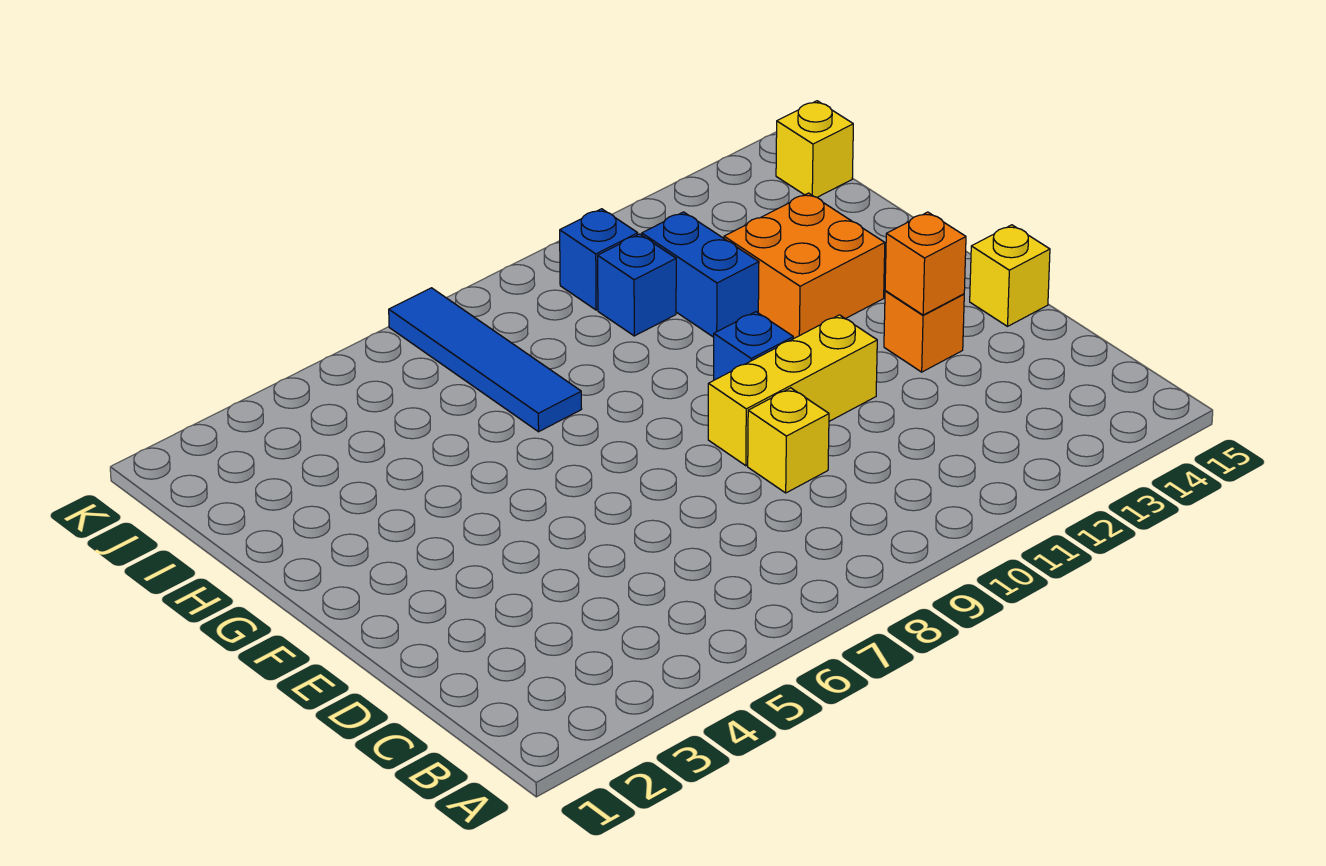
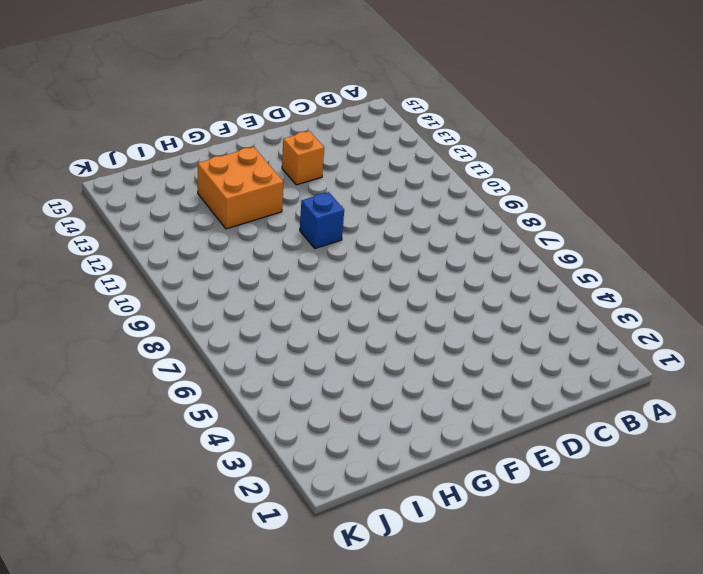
none -> yellow 1x1 brick [748,388,829,493]
none -> yellow 1x3 brick [708,315,877,466]
none -> yellow 1x1 brick [970,225,1050,326]

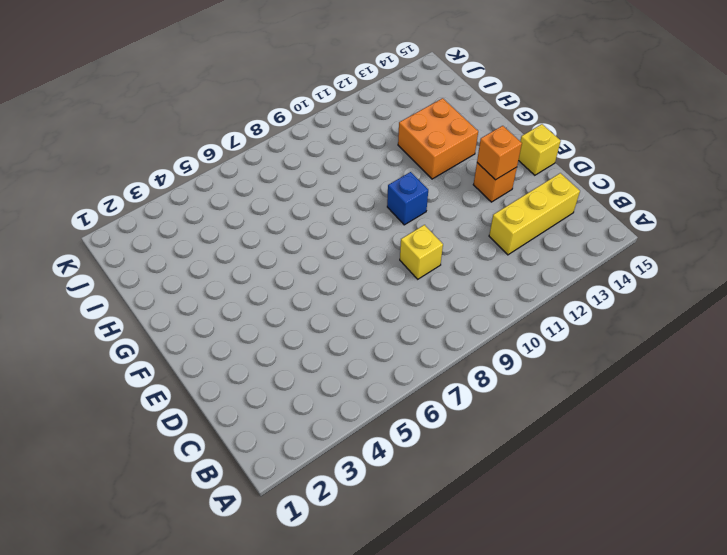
yellow 1x3 brick [489,173,580,255] -> yellow 1x3 brick moved to [708,315,877,466]
none -> blue 1x4 tile [389,288,582,432]
none -> blue 1x2 brick [642,212,759,337]
none -> blue 1x1 brick [598,234,676,336]

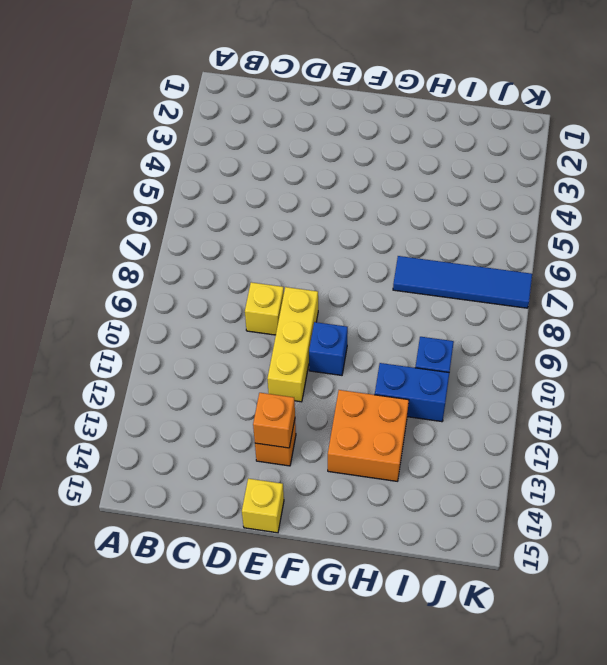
none -> blue 1x1 brick [560,209,638,310]
none -> yellow 1x1 brick [776,101,853,197]

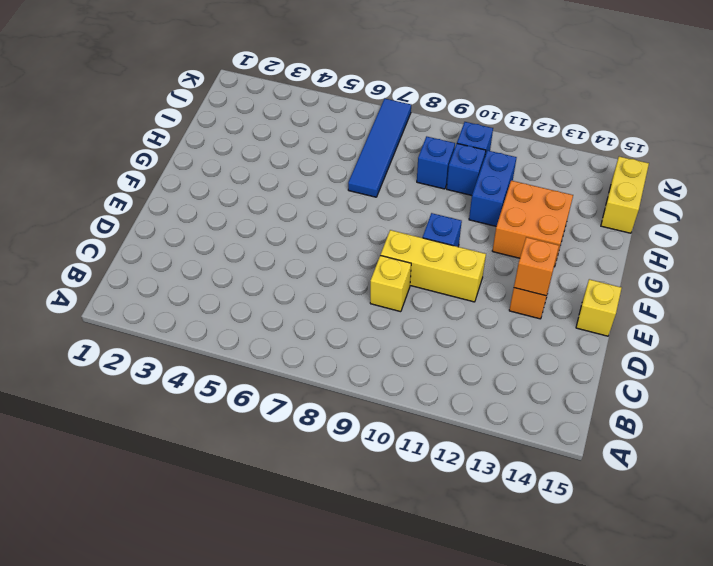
blue 1x1 brick [417,136,455,189] -> none
yellow 1x2 brick [601,157,649,233] -> yellow 1x1 brick [776,101,853,197]

